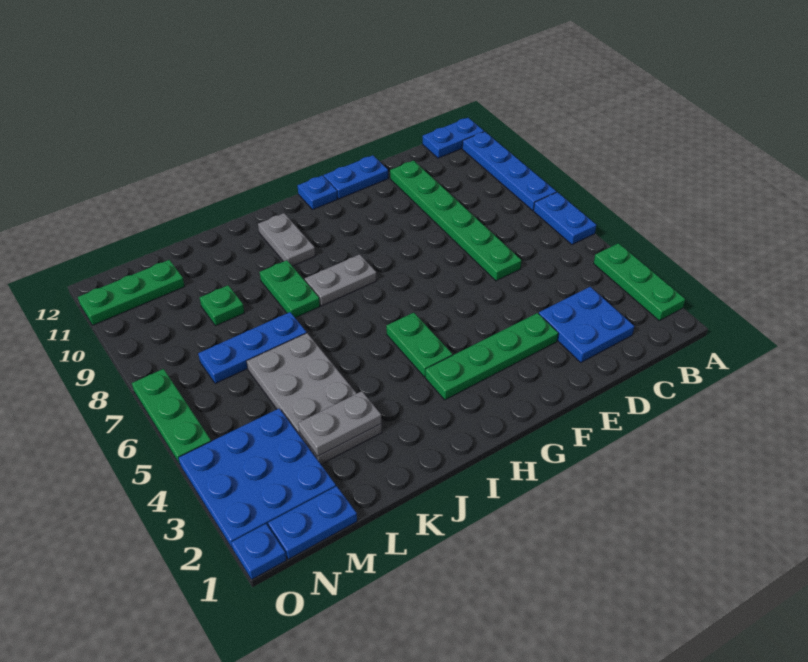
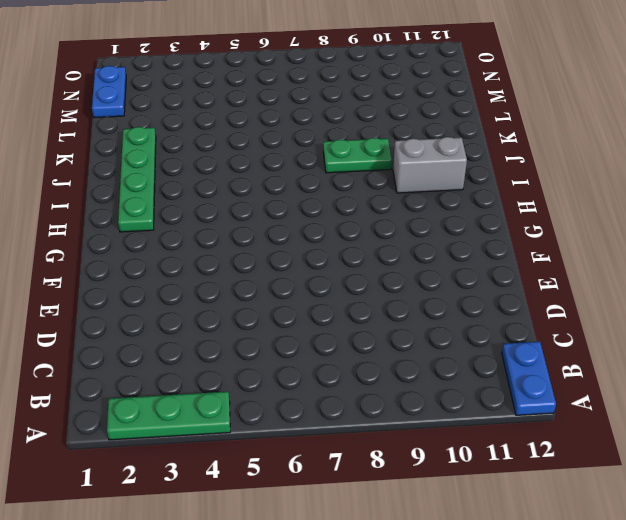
green 1x4 plate [118,127,156,232] -> green 1x4 plate moved to [425,313,558,400]
grey 1x2 brick [393,137,467,193] -> grey 1x2 plate [258,213,315,266]
none -> blue 1x2 plate [534,192,596,245]
none -> blue 1x4 plate [462,132,556,210]
none -> blue 2x2 plate [539,287,634,362]

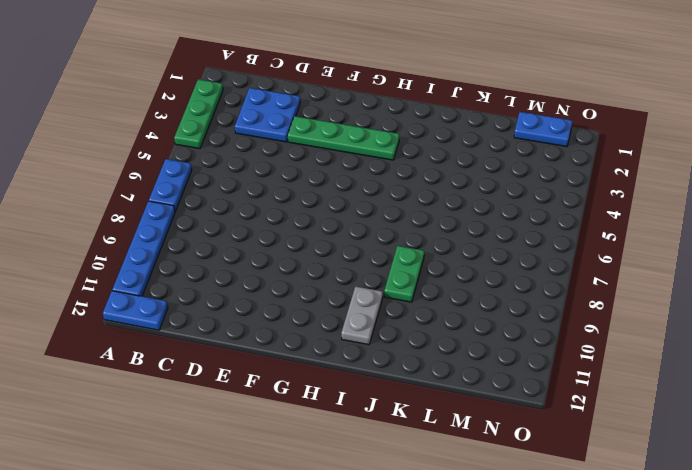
none -> green 1x6 plate [390,160,522,281]
none -> blue 1x2 plate [324,155,388,199]
none -> blue 1x1 plate [298,175,337,209]

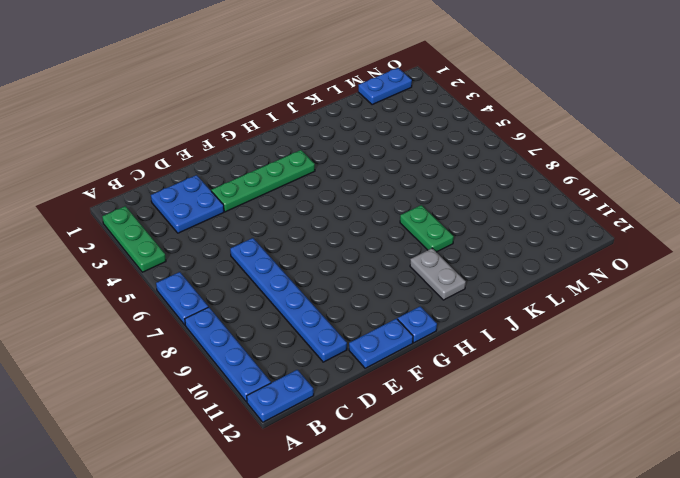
blue 1x6 plate [230,238,347,362] -> green 1x6 plate [390,160,522,281]
none -> green 1x2 plate [386,313,452,377]
none -> grey 1x2 plate [305,254,377,306]
none -> grey 2x4 plate [247,333,382,464]

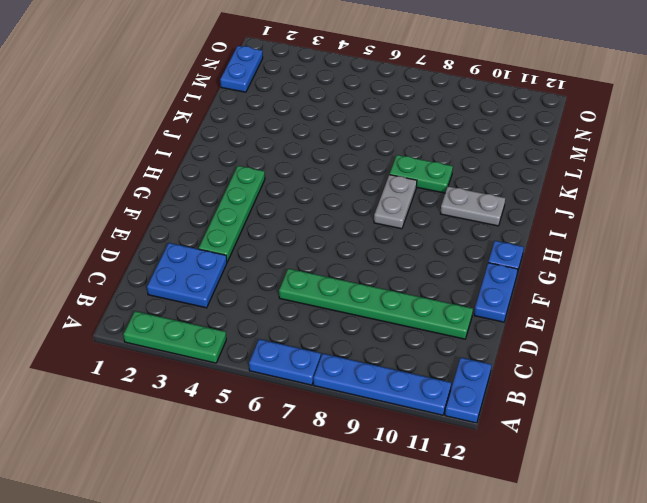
none -> green 1x2 plate [386,313,452,377]
none -> grey 2x4 plate [247,333,382,464]
none -> blue 1x3 plate [198,312,307,384]

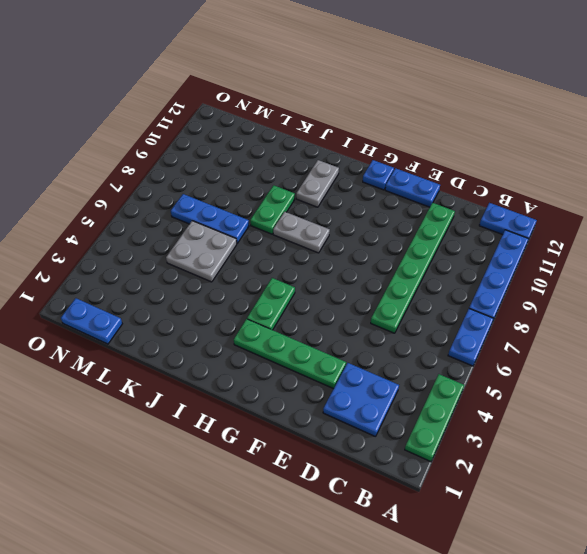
grey 2x2 plate [166,221,237,282] -> grey 2x4 plate [247,333,382,464]
none -> green 1x1 plate [200,285,244,326]
none -> blue 3x3 plate [178,409,336,549]
none -> green 1x3 plate [78,260,185,325]

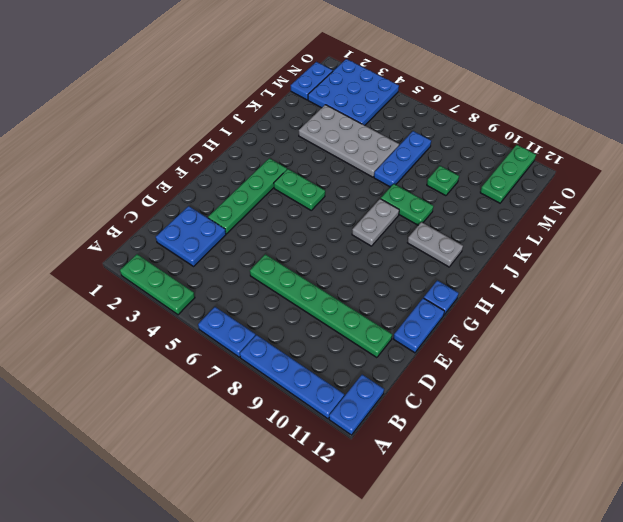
none -> blue 1x1 plate [231,524,286,580]
none -> green 1x3 plate [132,369,211,464]
none -> grey 1x2 plate [298,391,382,457]

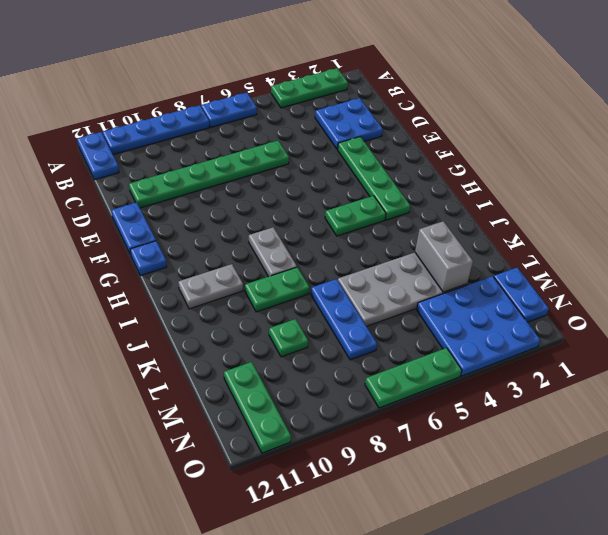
grey 1x2 brick [415,221,473,292] -> grey 1x2 plate [298,391,382,457]
none -> blue 1x1 plate [231,524,286,580]

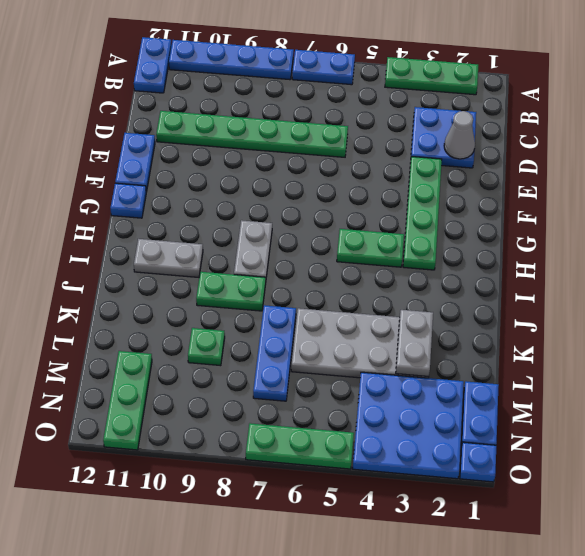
grey 1x1 cone [444,111,475,159] -> none

